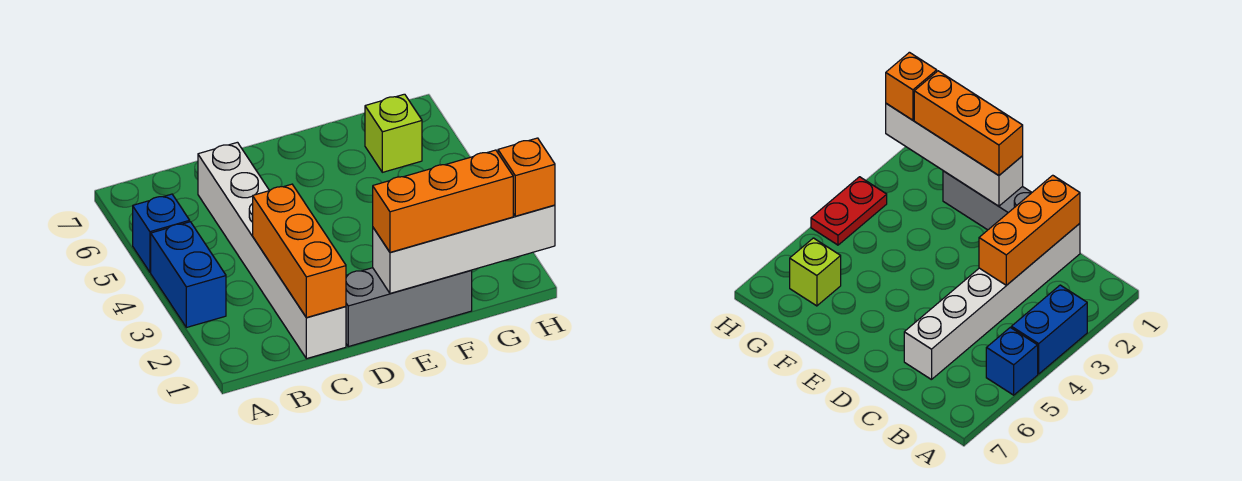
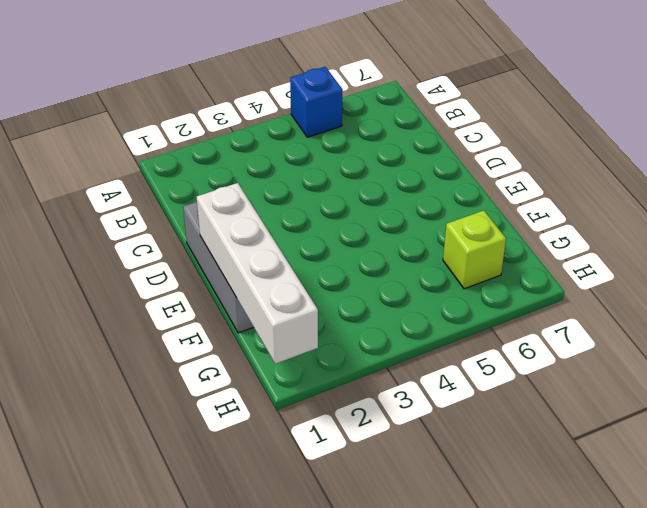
none -> blue 1x2 brick [151,222,226,328]
none -> white 1x6 brick [198,142,346,359]

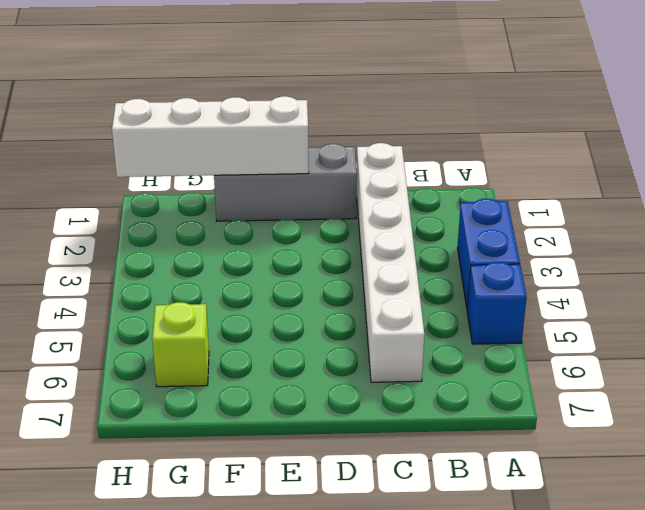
none -> red 1x2 plate [811,177,887,245]
none -> orange 1x3 brick [253,184,346,318]

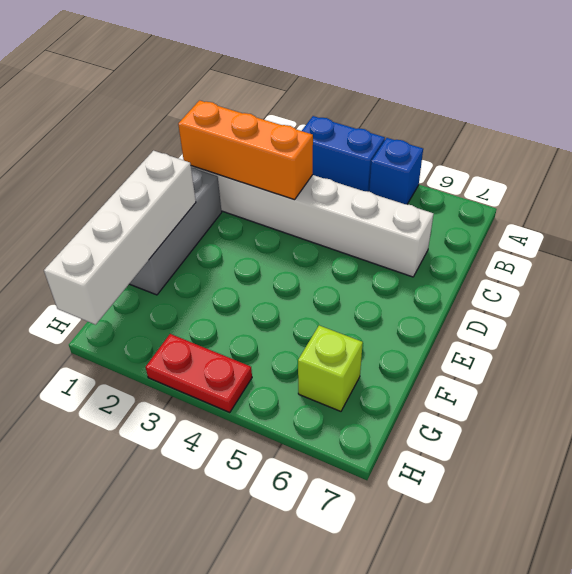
none -> orange 1x3 brick [373,150,513,252]
none -> orange 1x1 brick [498,138,555,216]

